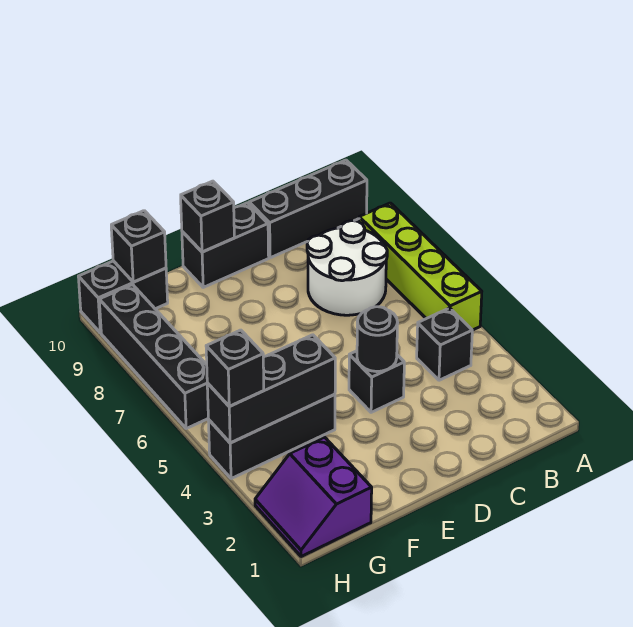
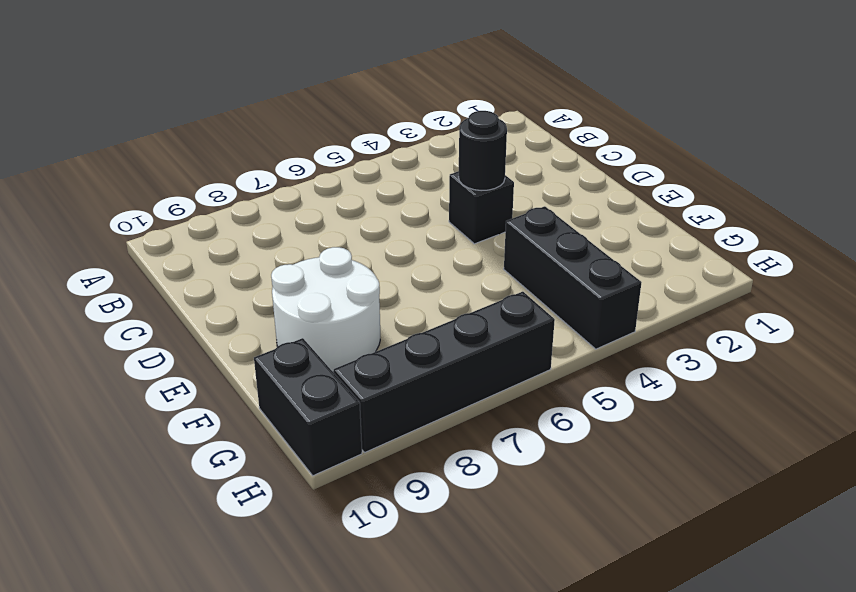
white 2x2 round brick [271,247,380,372] -> white 2x2 round brick moved to [307,221,387,315]
none -> lime 1x4 brick [359,203,482,330]
none -> black 1x3 brick [249,160,367,258]
none -> black 1x1 brick [417,308,472,380]

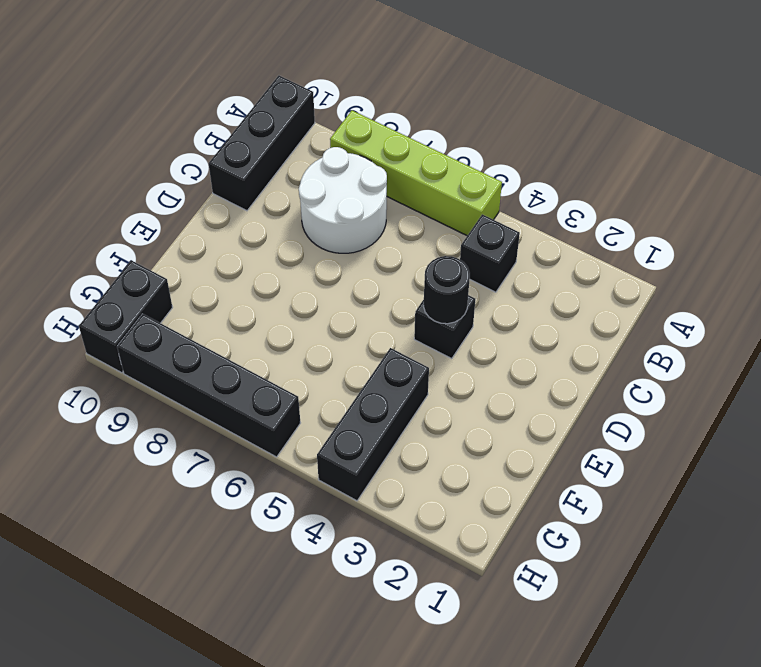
none -> black 1x2 brick [182,203,269,287]
none -> purple 2x2 slope [255,437,372,557]
none -> black 1x1 brick [181,181,234,252]

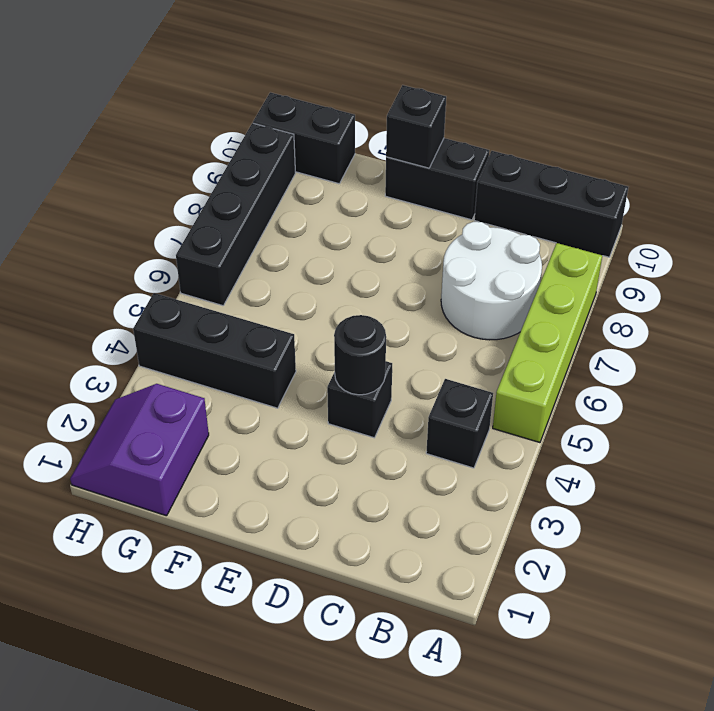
none -> black 1x3 brick [207,335,335,443]
none -> black 1x1 brick [111,211,166,282]
none -> black 1x1 brick [206,330,264,406]

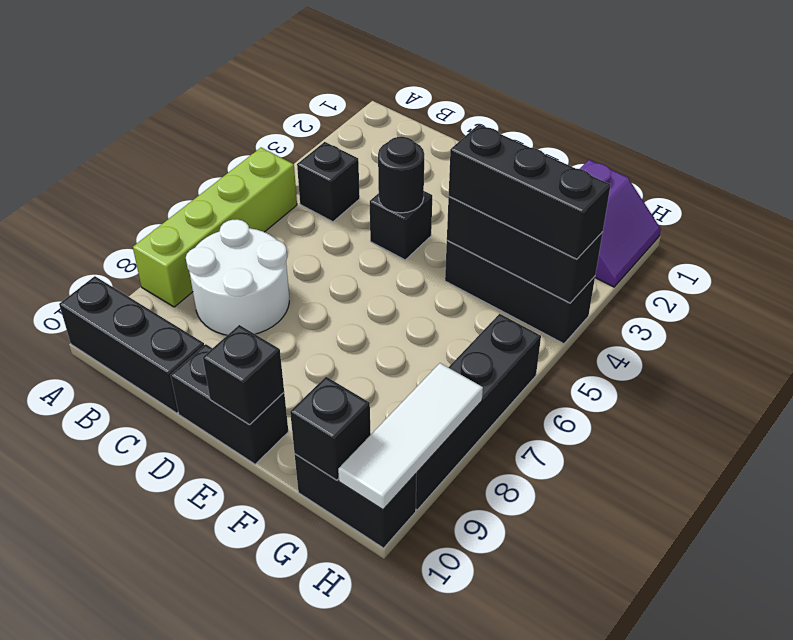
black 1x3 brick [449,124,611,259] -> black 1x1 brick [206,330,264,406]
white 1x3 tile [338,363,483,510] -> none

